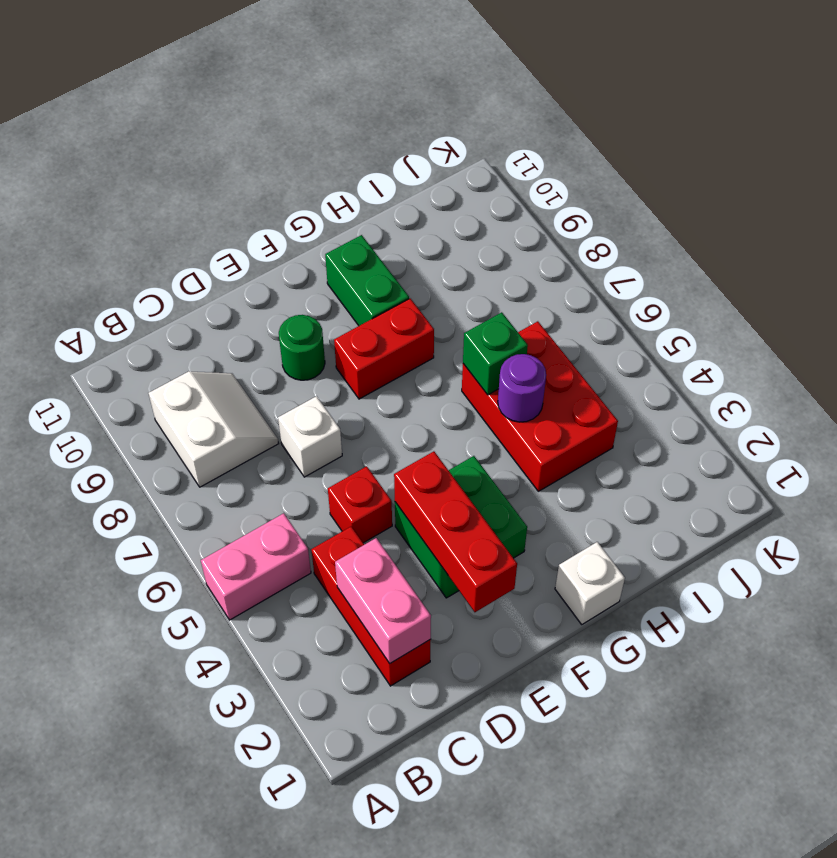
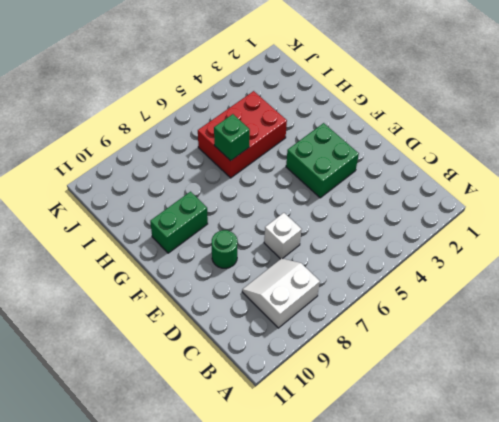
none -> pink 1x2 brick [201,513,311,620]
none -> red 1x3 brick [311,527,431,686]
none -> red 1x1 brick [328,466,392,543]

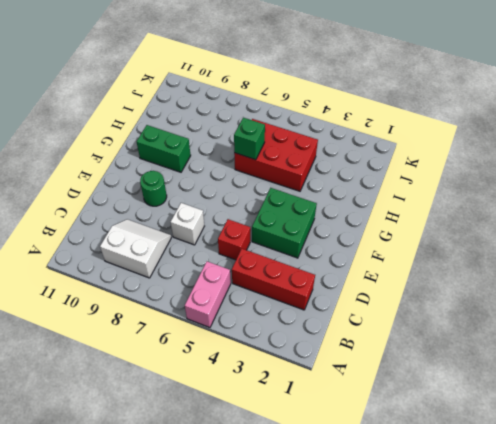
none -> red 1x2 brick [334,299,434,399]
none -> white 1x1 brick [555,542,625,624]
none -> pink 1x2 brick [335,538,431,663]

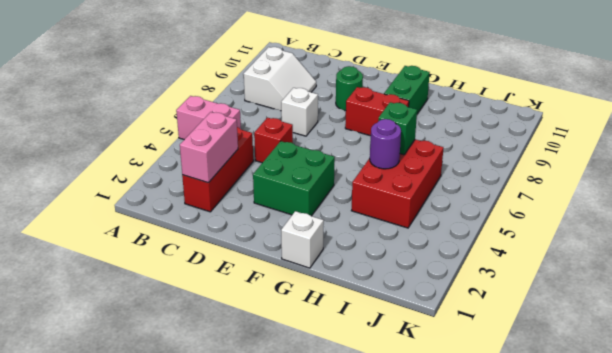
none -> red 1x3 brick [394,451,517,612]

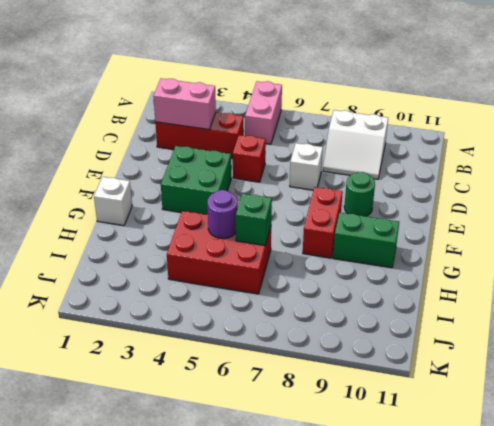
none -> red 1x3 brick [394,451,517,612]

